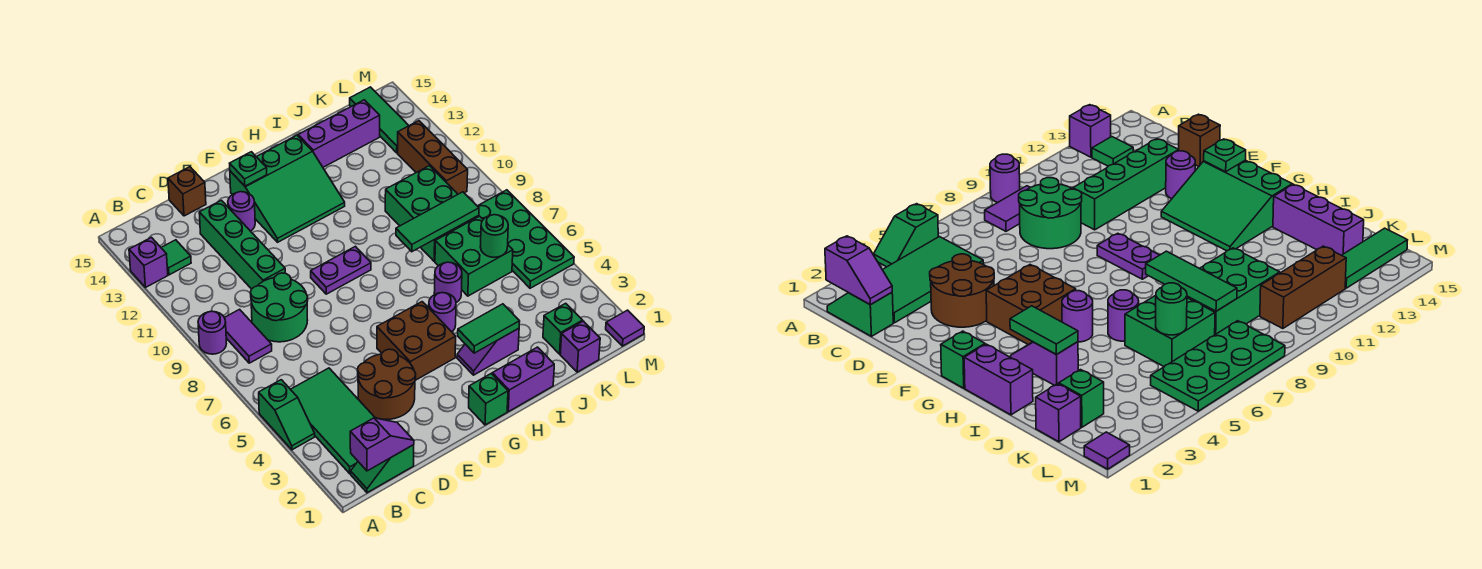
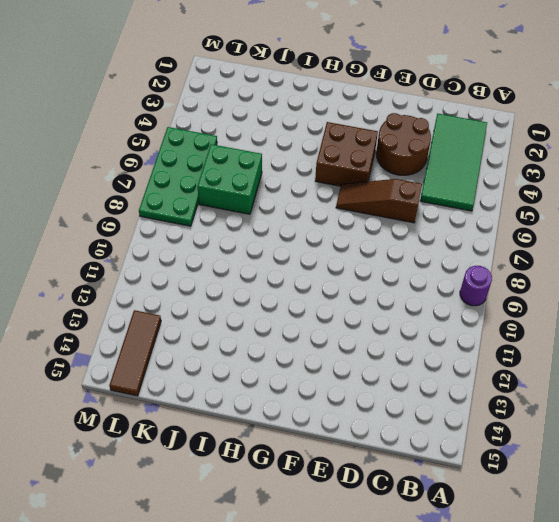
brown 1x3 slope [336,179,422,223] -> none
brown 1x3 tile [109,310,161,396] -> green 1x3 tile [350,87,409,153]
none -> green 1x2 slope [259,380,315,450]
none -> purple 1x1 brick [129,237,168,288]
none -> green 1x2 slope [351,445,414,493]
none -> purple 1x2 tile [225,309,272,363]

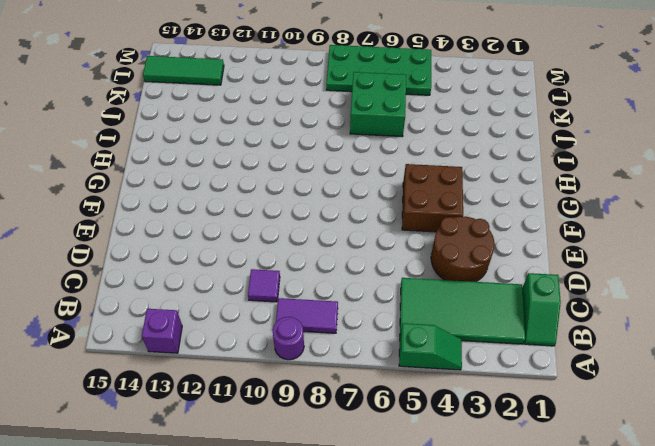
purple 1x1 tile [248,269,280,302] -> purple 1x1 tile moved to [606,310,644,346]
none -> green 1x1 tile [161,240,191,275]
none -> green 2x2 round brick [250,273,308,342]
none -> green 1x4 brick [199,200,285,289]
none -> brown 1x1 brick [168,167,206,216]

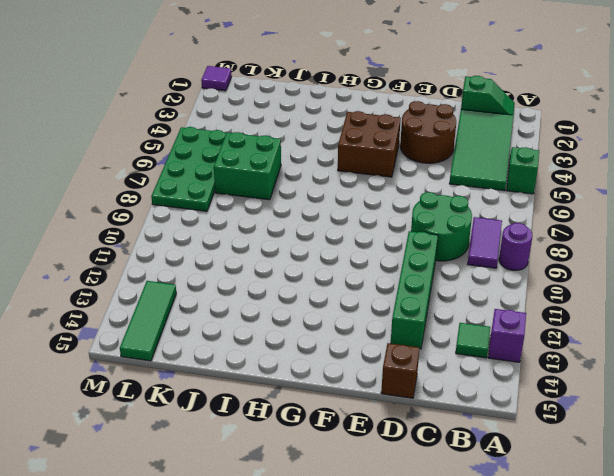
none -> purple 1x1 round brick [228,192,255,231]
none -> purple 1x2 plate [311,246,371,294]
none -> green 3x3 slope [230,135,345,242]
none -> green 1x1 brick [469,373,508,425]

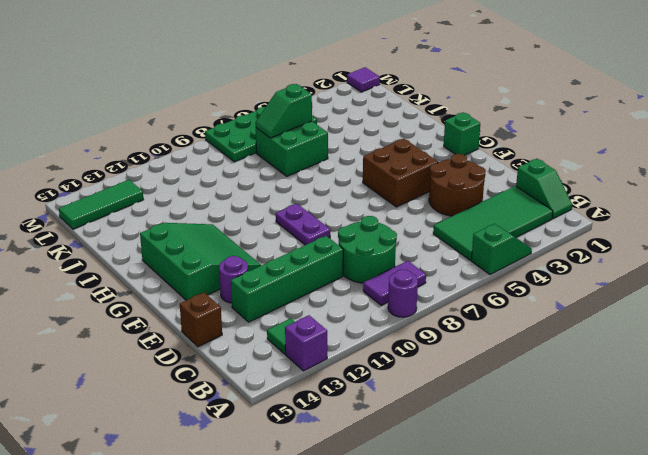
green 1x2 slope [255,84,312,138] -> green 1x1 round brick [480,215,508,257]
none -> purple 1x2 brick [492,347,554,412]
none -> purple 1x2 slope [457,328,519,375]
none -> purple 1x1 round brick [429,293,456,332]
none -> purple 1x1 round brick [434,262,462,303]

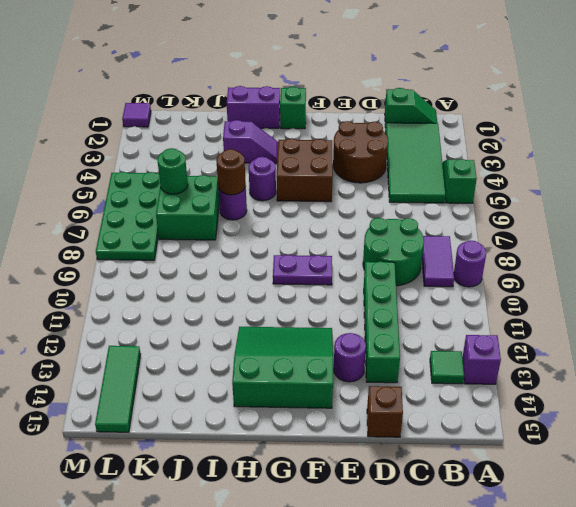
brown 1x1 round brick [216,149,246,195] -> none
none -> purple 1x3 brick [298,100,380,167]
none -> green 2x3 brick [385,166,479,261]
none -> purple 1x1 brick [560,321,600,372]
none -> green 1x1 brick [543,303,582,354]

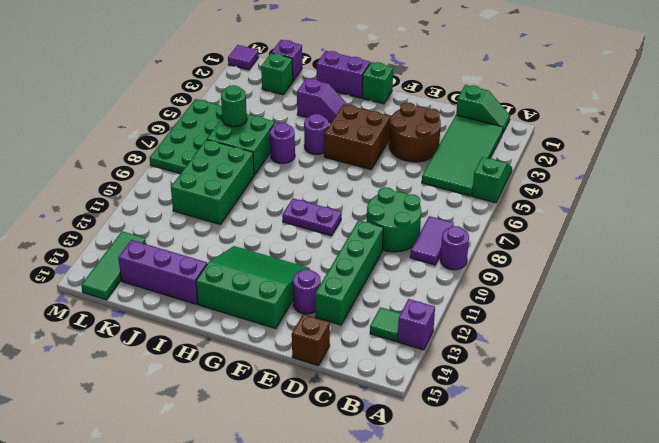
none -> brown 1x3 brick [398,121,468,194]
none -> purple 1x2 slope [350,418,414,471]
none -> green 1x1 plate [230,152,267,186]
none -> green 1x2 tile [458,304,520,353]

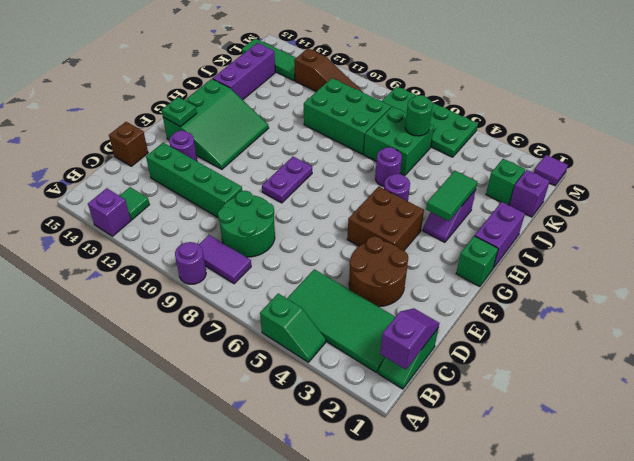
brown 1x3 slope [294,48,363,92] -> brown 1x3 brick [398,121,468,194]
none -> green 1x3 tile [396,192,479,252]

